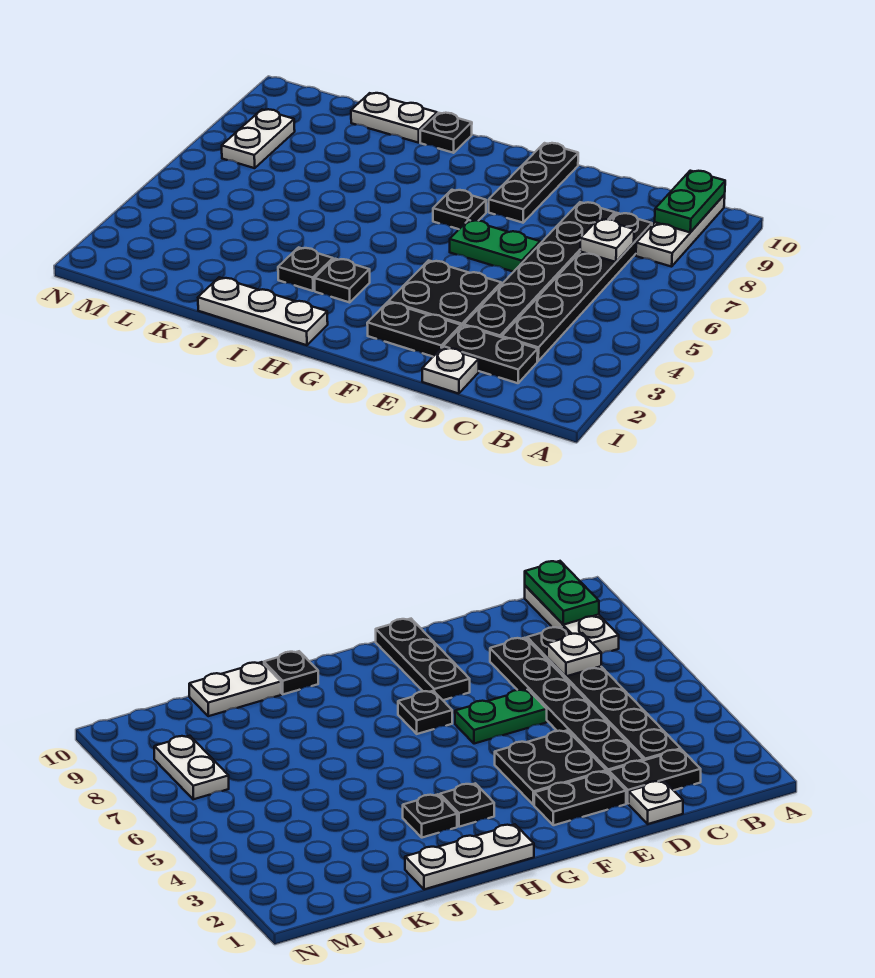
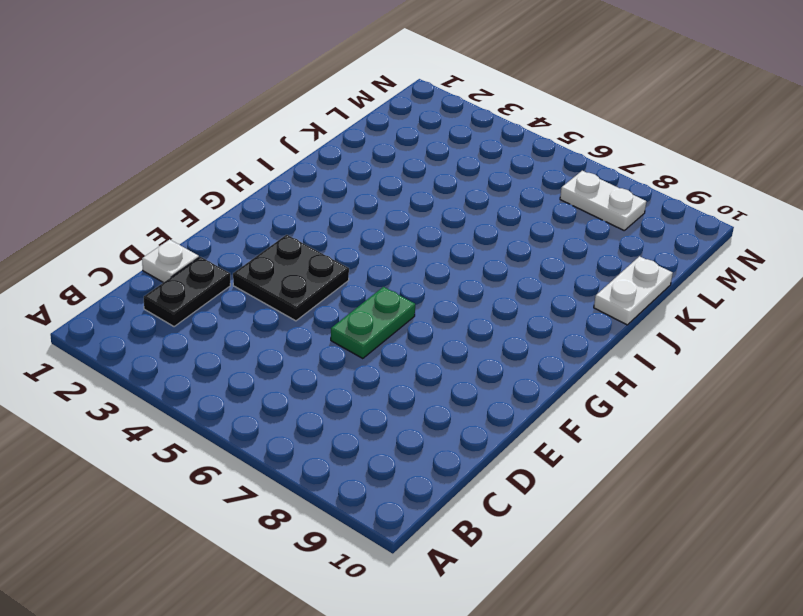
none -> white 1x3 plate [636,195,725,267]
none -> black 1x6 plate [502,213,652,361]
none -> black 1x6 plate [464,202,615,337]

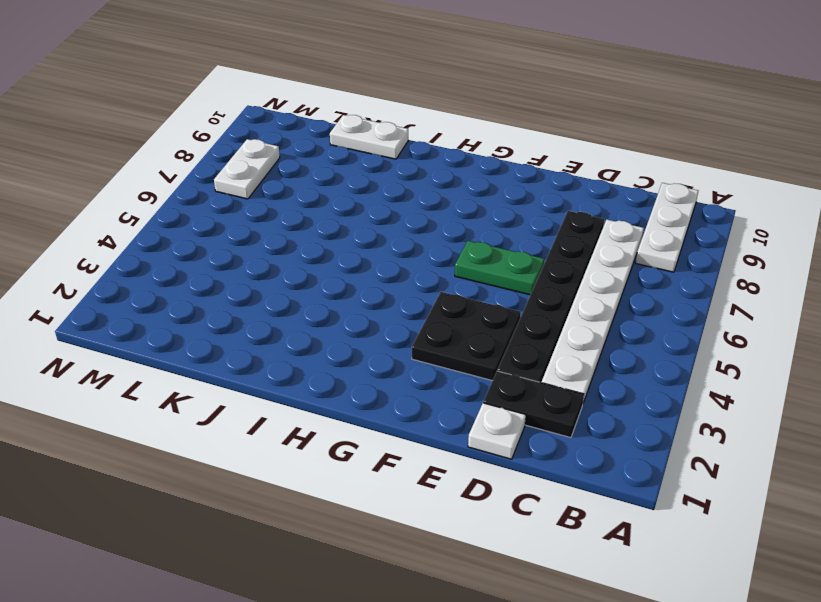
white 1x6 plate [542,220,644,403] -> black 1x6 plate [502,213,652,361]
none -> black 1x2 plate [367,302,461,357]
none -> black 1x3 plate [489,143,578,223]
none -> black 1x1 plate [433,190,486,229]

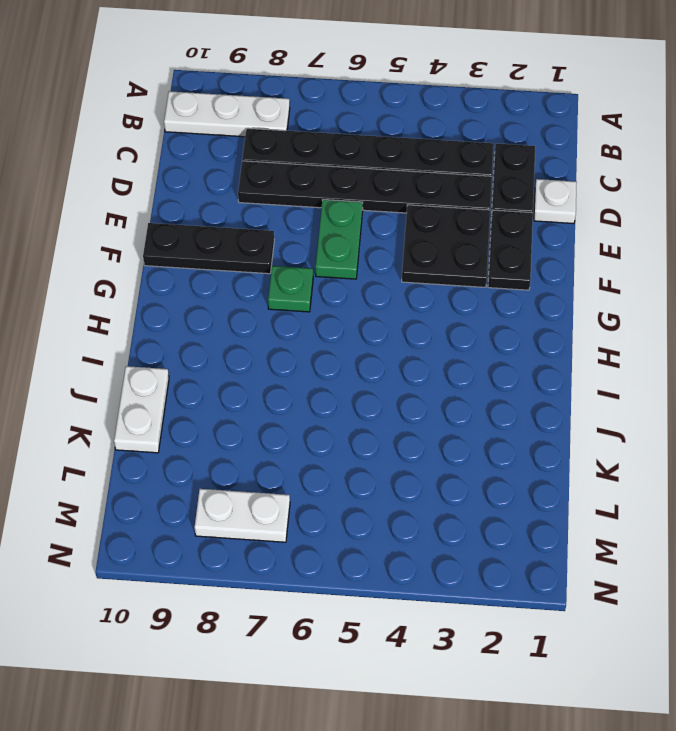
green 1x1 plate [268,266,313,312] -> black 1x1 plate [433,190,486,229]
none -> white 1x3 plate [198,277,328,345]
none -> black 1x1 plate [315,259,370,302]
none -> black 1x1 plate [278,247,333,291]

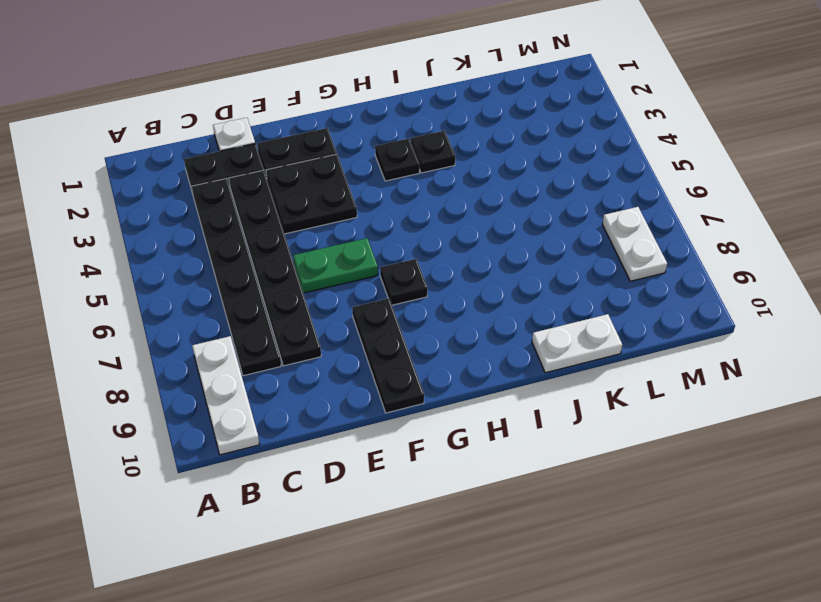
none -> white 1x3 plate [198,277,328,345]
none -> black 1x1 plate [420,113,472,153]
none -> green 1x2 plate [655,171,725,232]

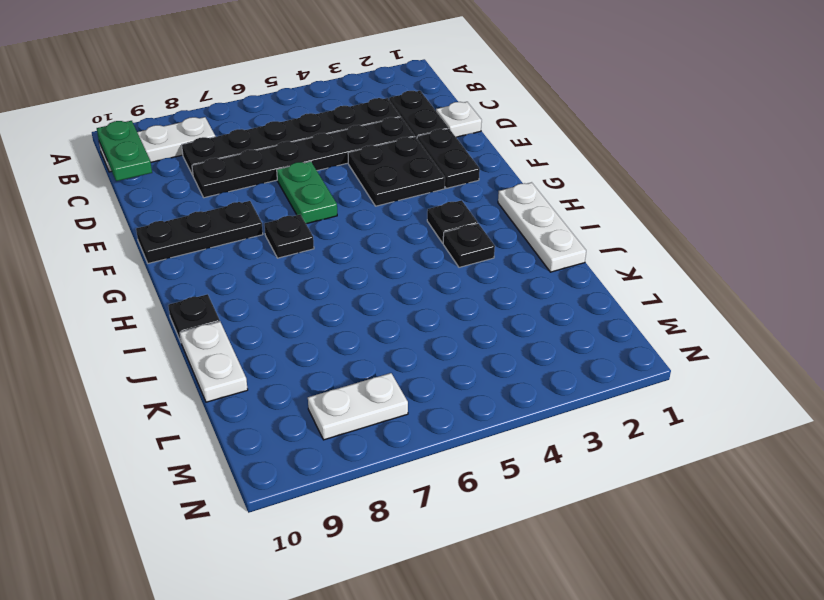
green 1x2 plate [97,121,152,181] -> green 1x2 plate turned to [655,171,725,232]
none -> white 1x1 plate [580,219,634,262]

